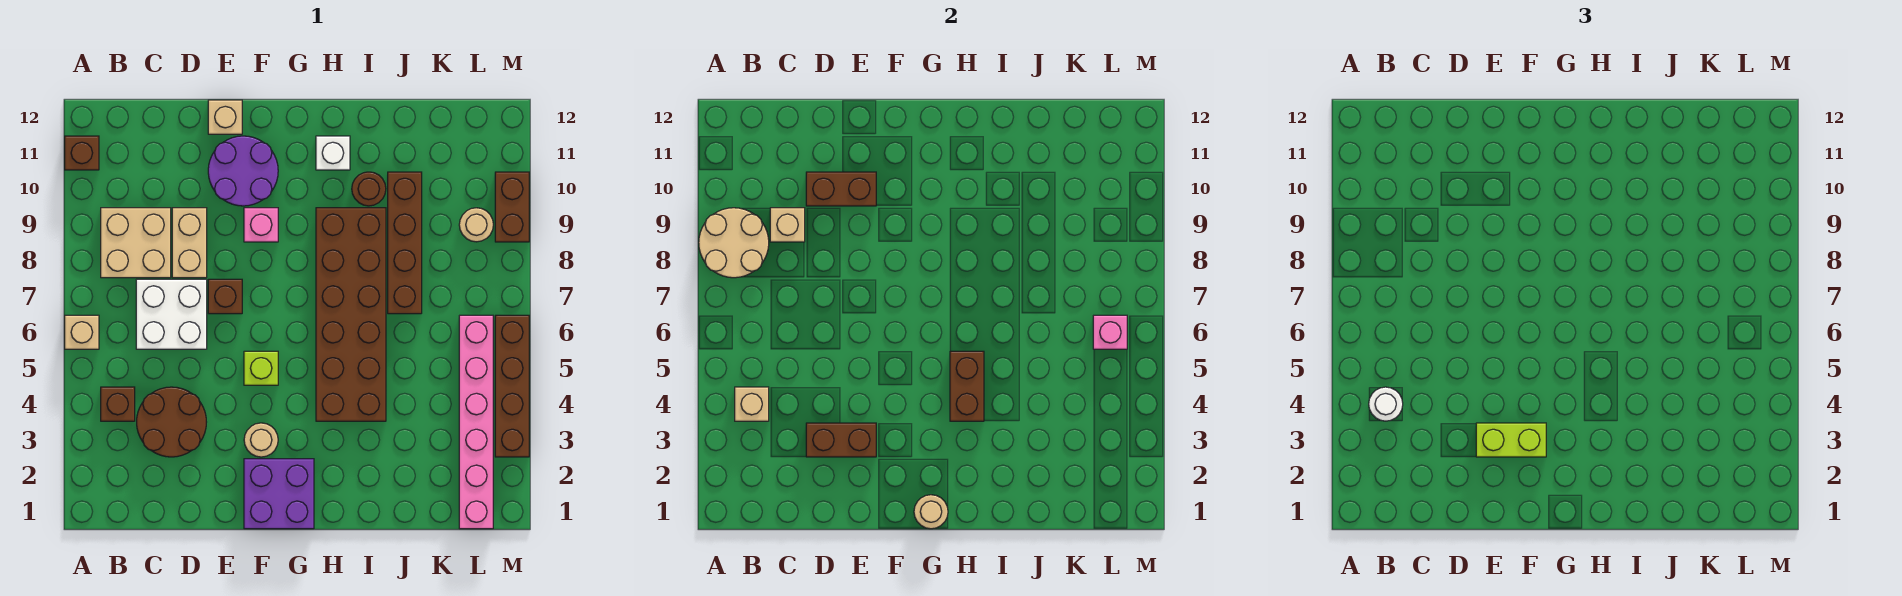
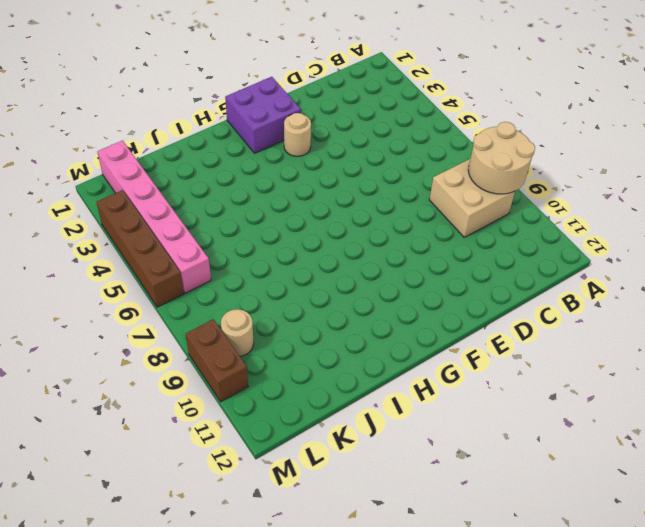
none -> tan 1x1 brick [65,315,99,349]
none -> brown 1x1 brick [65,136,99,170]
none -> brown 1x1 brick [101,387,135,421]
none -> brown 2x2 round brick [137,387,206,457]

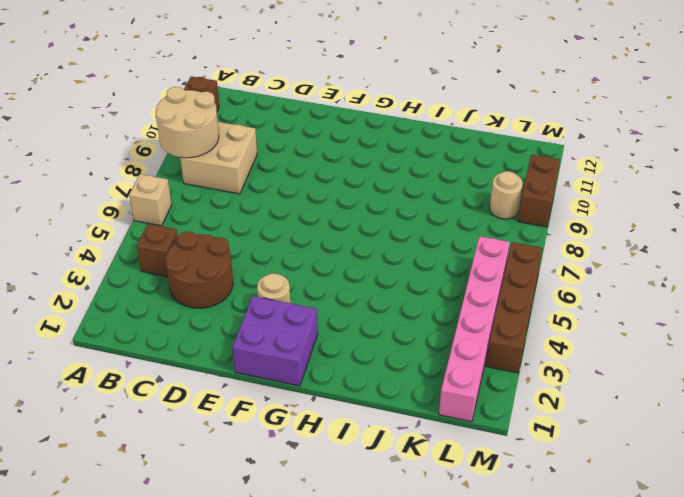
none -> white 2x2 brick [136,279,207,349]
none -> tan 1x2 brick [172,208,207,278]
none -> brown 1x1 brick [208,279,242,314]
none -> purple 2x2 round brick [208,136,278,206]

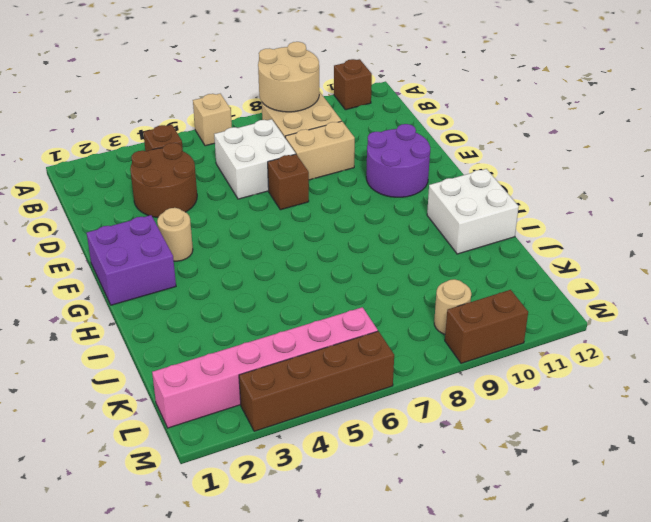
white 2x2 brick [427,169,519,254] -> white 1x1 brick [316,136,350,170]
none -> tan 1x1 brick [208,100,242,134]
none -> lime 1x1 brick [244,351,278,385]
none -> pink 1x1 brick [244,208,278,242]
none -> brown 2x6 brick [316,208,386,421]

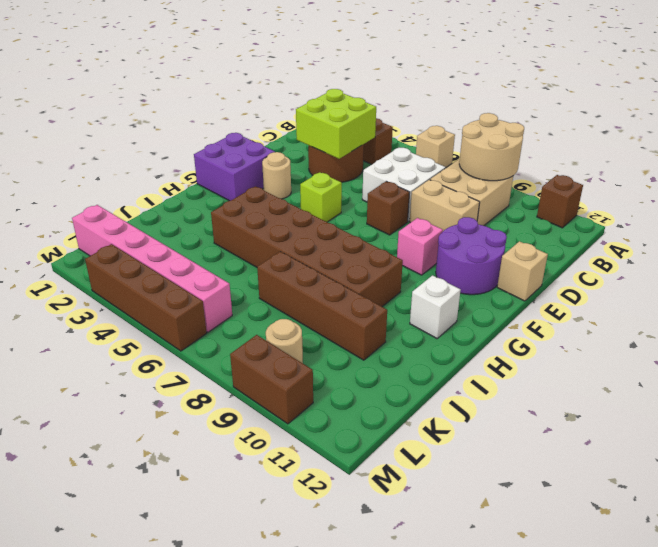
lime 2x2 brick [296,89,376,159] -> brown 1x2 brick [806,423,876,457]
none -> brown 1x1 round brick [352,172,386,206]
none -> tan 1x1 brick [735,387,769,421]
none -> tan 1x1 brick [770,208,805,242]
none -> brown 1x2 brick [806,172,876,206]

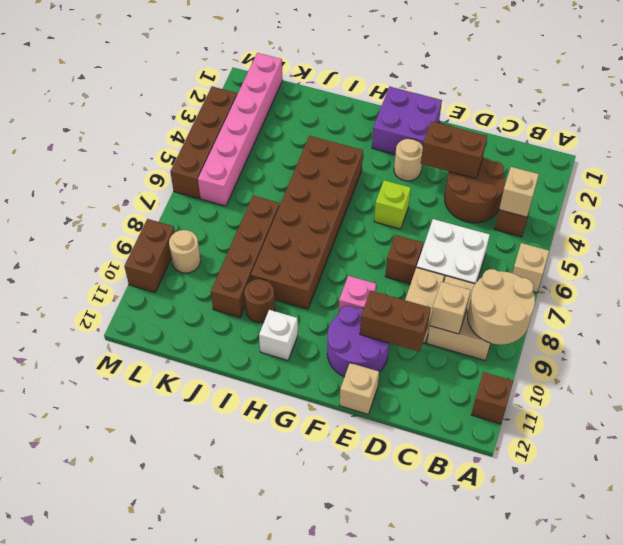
none -> tan 1x1 round brick [914,495,948,529]
none -> brown 1x2 brick [950,351,984,421]
none -> pink 1x1 brick [1093,315,1127,349]
none -> white 1x1 round brick [1369,387,1403,421]

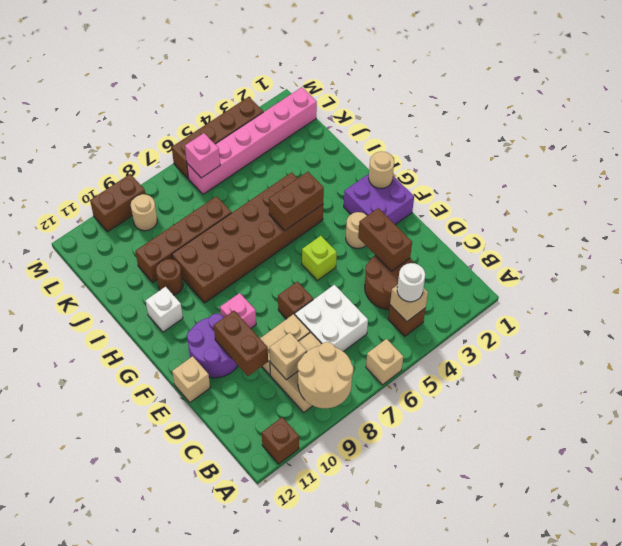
none -> lime 1x2 brick [1476,423,1546,457]

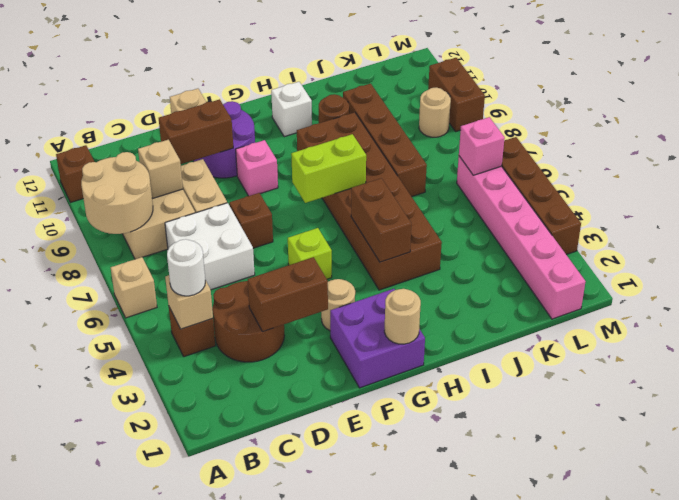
lime 1x2 brick [291,134,366,203] -> lime 1x2 brick moved to [1476,423,1546,457]

